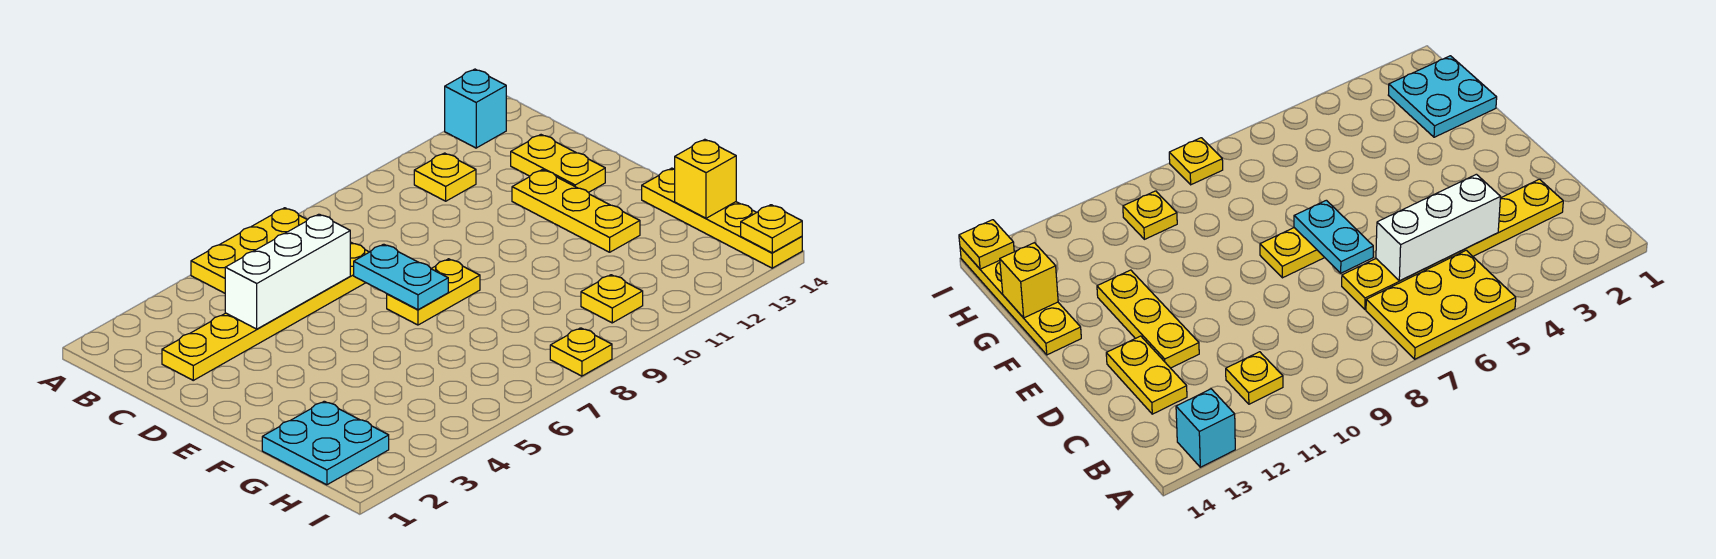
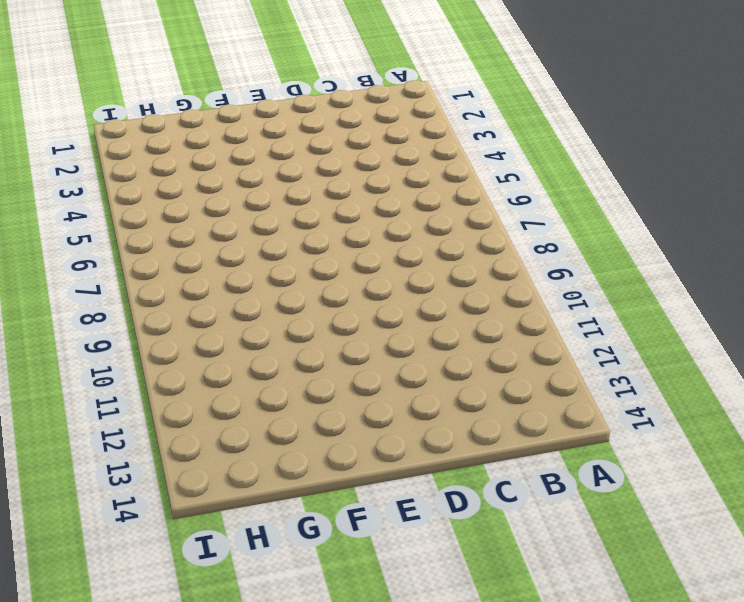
none -> yellow 2x3 plate [191,208,307,293]
none -> cyan 1x1 brick [445,69,506,148]
none -> yellow 1x1 plate [414,153,476,201]

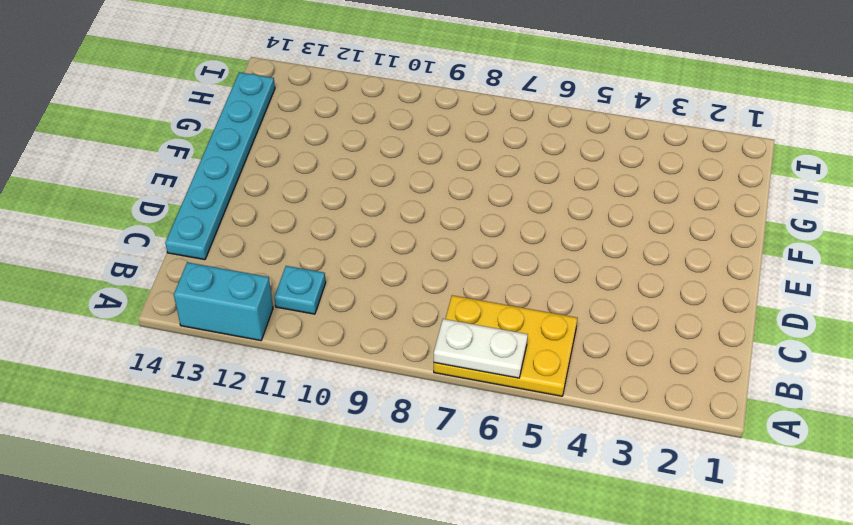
white 1x2 plate [434,319,528,378] -> none
cyan 1x2 brick [174,262,273,341] -> cyan 1x1 brick [445,69,506,148]
cyan 1x1 plate [274,266,326,314] -> yellow 1x1 plate [414,153,476,201]
cyan 1x6 plate [165,72,275,260] -> yellow 1x4 plate [642,168,802,268]
none -> yellow 1x6 plate [162,242,369,380]
none -> yellow 1x2 plate [511,135,605,193]
none -> yellow 1x3 plate [512,170,640,252]

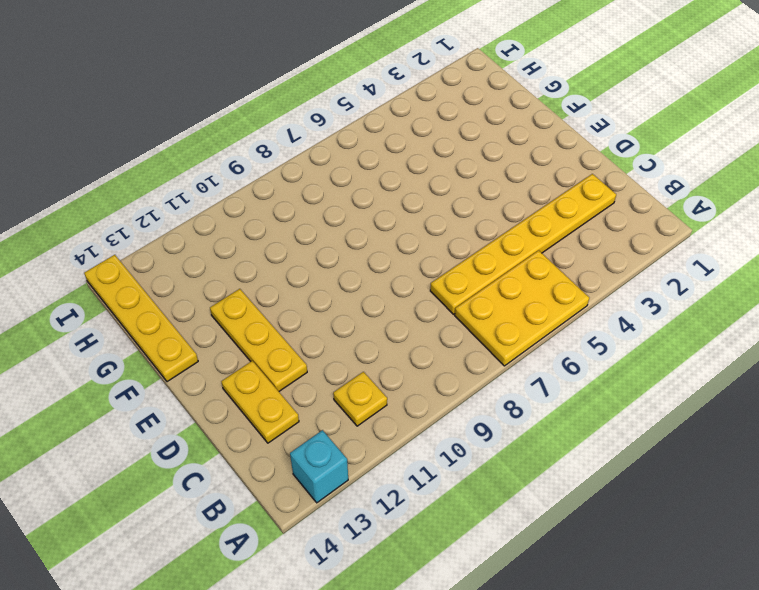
none -> yellow 1x2 plate [387,259,480,325]
none -> cyan 2x2 plate [262,401,389,485]
none -> yellow 1x1 plate [581,275,643,323]

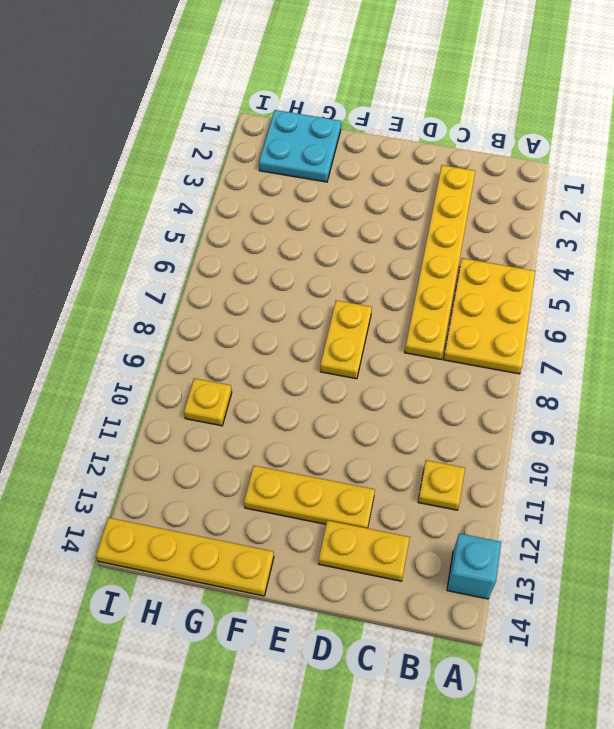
none -> yellow 1x1 plate [550,328,612,376]
none -> white 1x3 brick [225,214,350,329]
none -> cyan 1x2 plate [354,244,448,310]

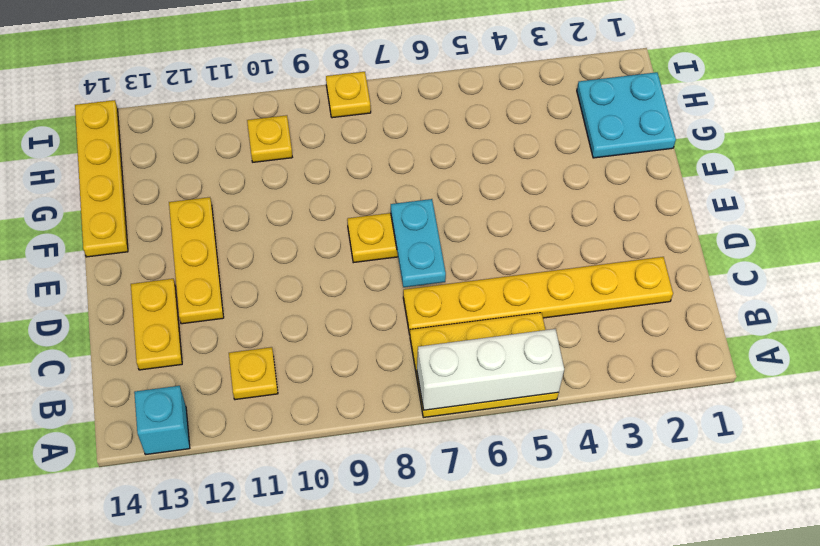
white 1x3 brick [417,329,564,410] -> white 1x3 brick moved to [225,214,350,329]
none -> yellow 1x1 brick [675,139,736,218]
none -> yellow 1x1 plate [741,205,802,253]

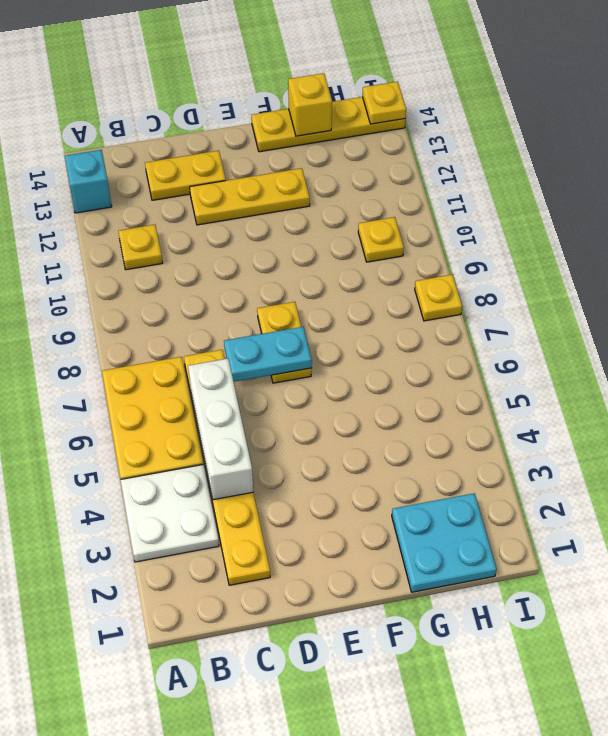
white 2x2 plate [121,465,219,562] -> none

